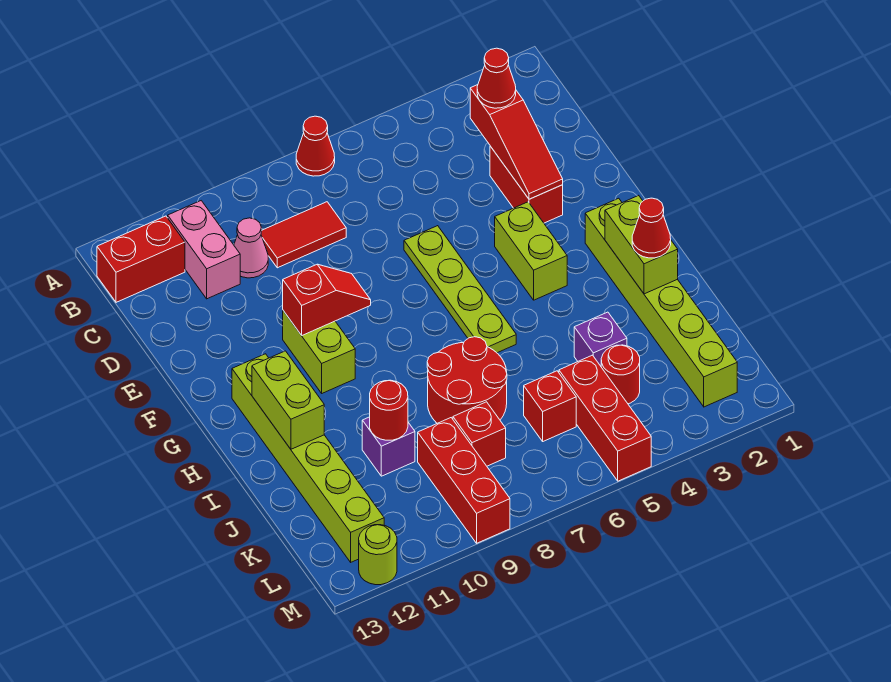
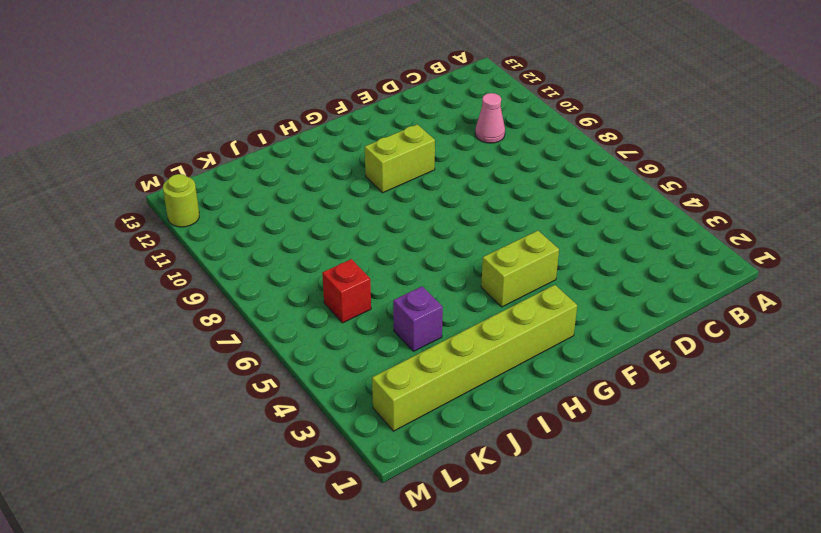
none -> red 1x1 cone [296,116,335,176]
none -> pink 1x2 brick [168,201,240,299]
none -> red 1x2 brick [97,216,185,302]

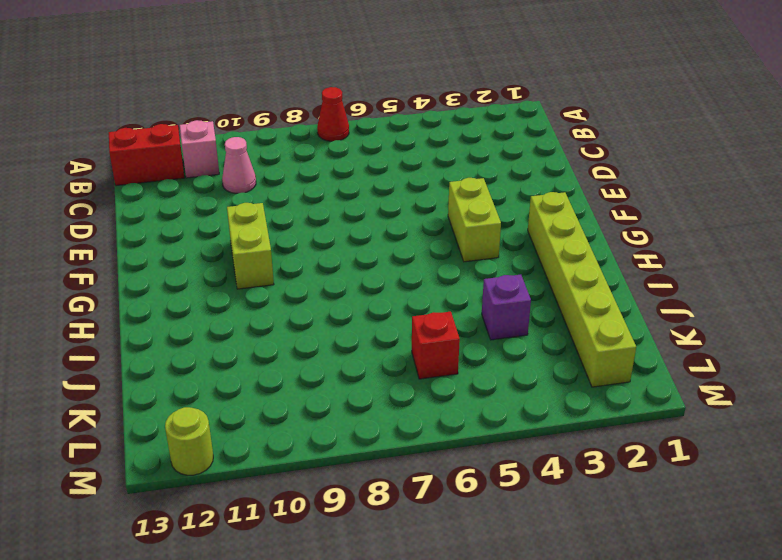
pink 1x1 brick [180,120,219,178] -> pink 1x2 brick [168,201,240,299]
none -> red 1x2 tile [261,202,346,268]
none -> red 1x2 brick [490,146,563,223]
none -> lime 1x4 plate [404,226,516,353]

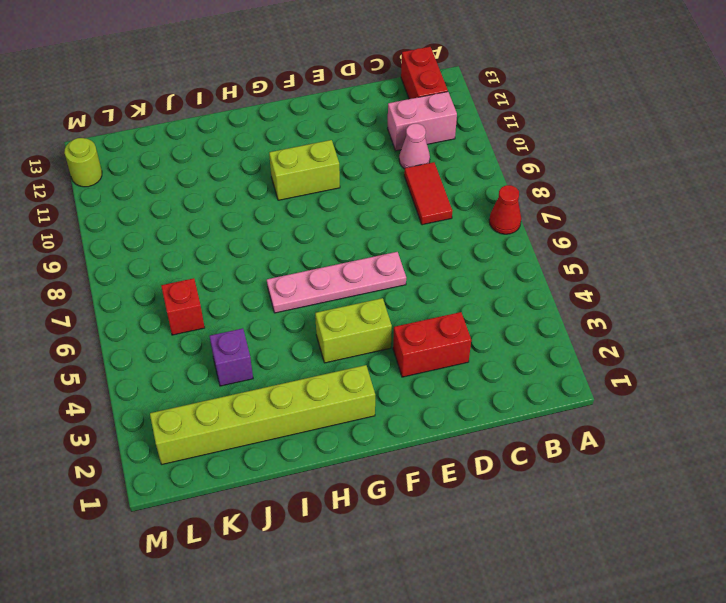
pink 1x4 plate [267,252,406,313] -> lime 1x4 plate [404,226,516,353]
none -> lime 1x6 brick [232,354,384,562]
none -> red 2x2 round brick [427,337,507,423]
none -> purple 1x1 brick [362,417,415,476]

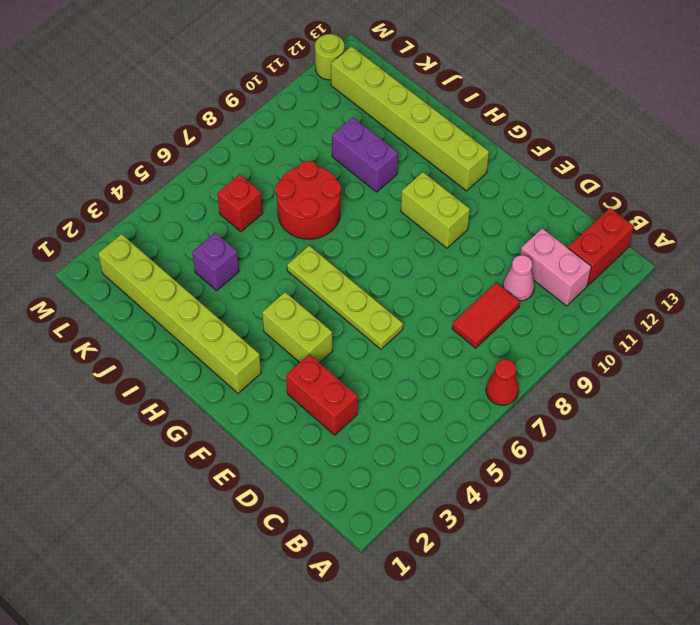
purple 1x2 brick [332,118,398,192] -> purple 1x1 brick [362,417,415,476]
none -> red 1x1 round brick [601,345,640,404]
none -> red 1x3 brick [559,355,651,481]
none -> red 1x1 brick [453,402,506,466]

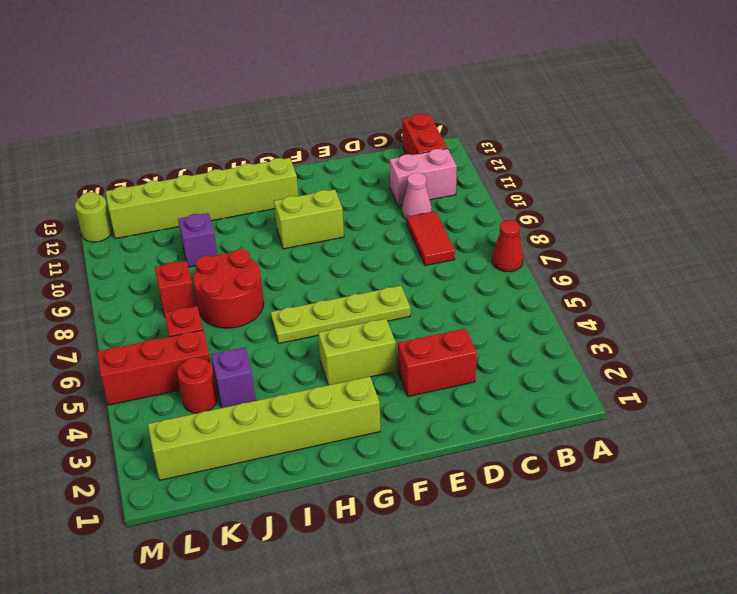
none -> red 1x3 brick [418,418,510,543]
none -> red 1x3 slope [470,85,563,199]
none -> red 1x2 slope [283,264,371,335]

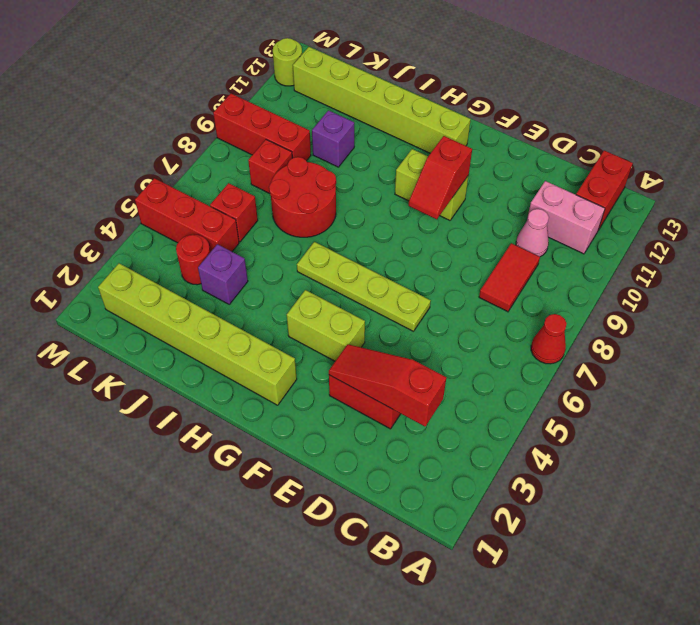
none -> lime 1x2 brick [605,195,678,294]
none -> lime 1x2 brick [252,351,324,449]
none -> red 1x1 round brick [370,380,408,440]

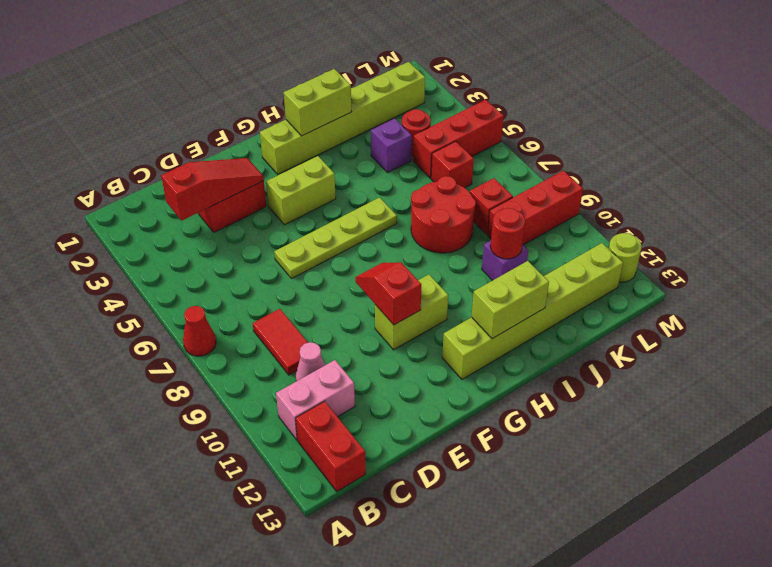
none -> red 1x1 cone [477,48,516,108]
none -> red 1x1 cone [632,198,671,258]

